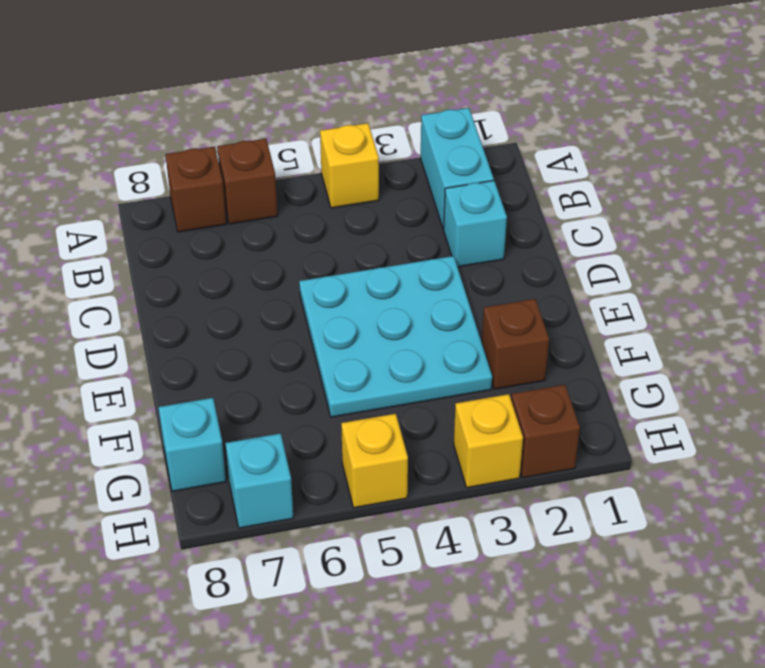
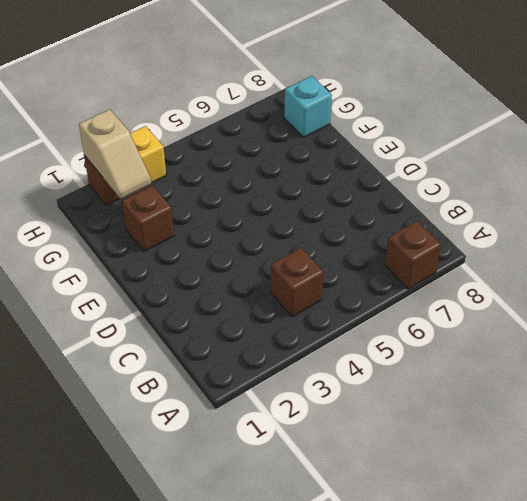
brown 1x1 brick [271,248,324,317] -> brown 1x1 brick moved to [217,139,278,224]
tan 1x2 slope [79,110,151,199] -> none
none -> cyan 1x2 brick [421,108,494,229]
none -> yellow 1x1 brick [320,123,379,208]
none -> cyan 1x1 brick [444,181,507,267]

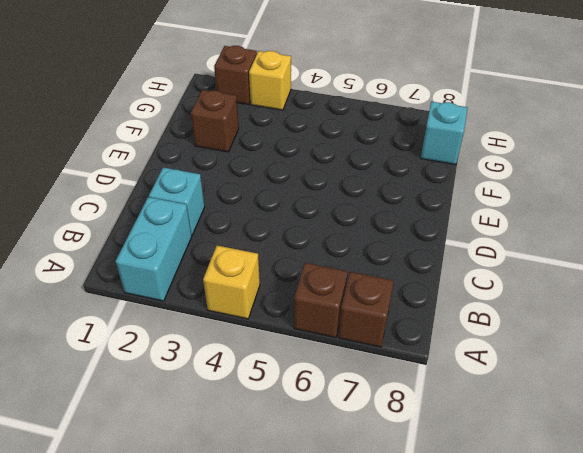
none -> cyan 3x3 plate [299,256,492,417]
none -> yellow 1x1 brick [341,414,408,508]
none -> cyan 1x1 brick [226,433,293,528]

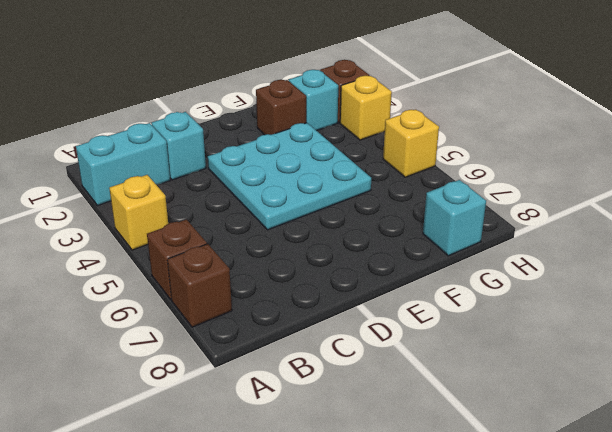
cyan 1x1 brick [289,70,338,131] -> cyan 1x1 brick moved to [226,433,293,528]

